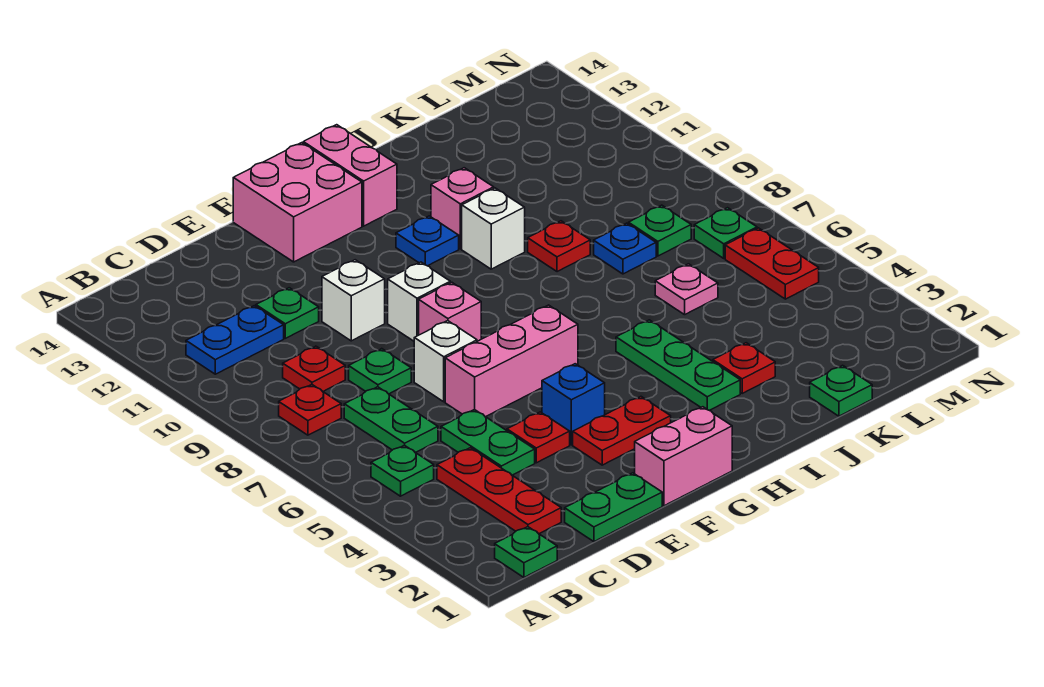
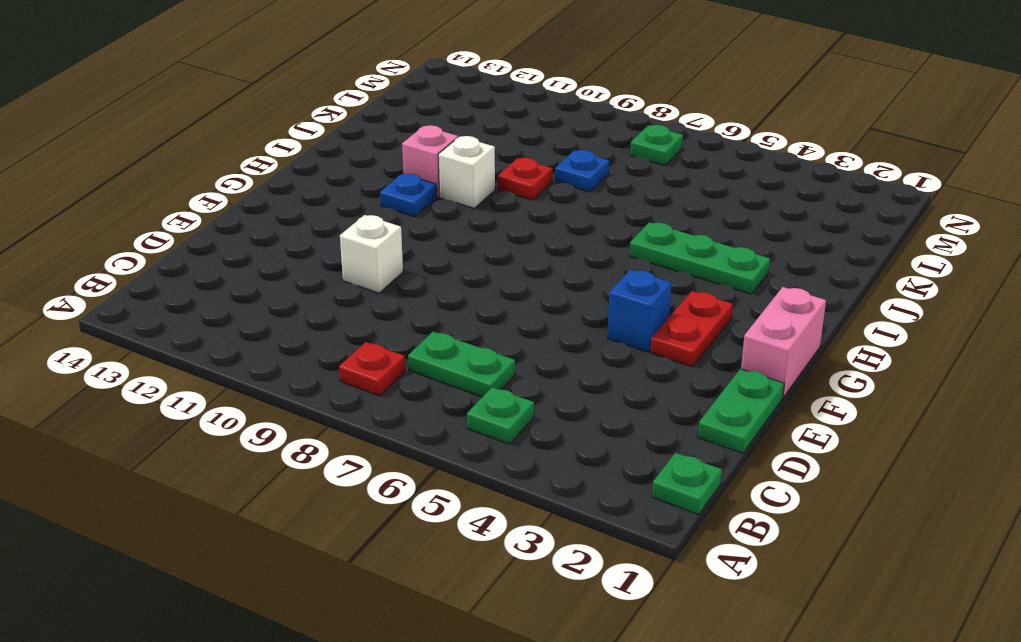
none -> blue 1x2 plate [186,306,284,374]
none -> red 1x3 plate [437,448,561,534]
none -> red 1x1 plate [283,346,345,391]
none -> green 1x2 plate [441,409,535,475]

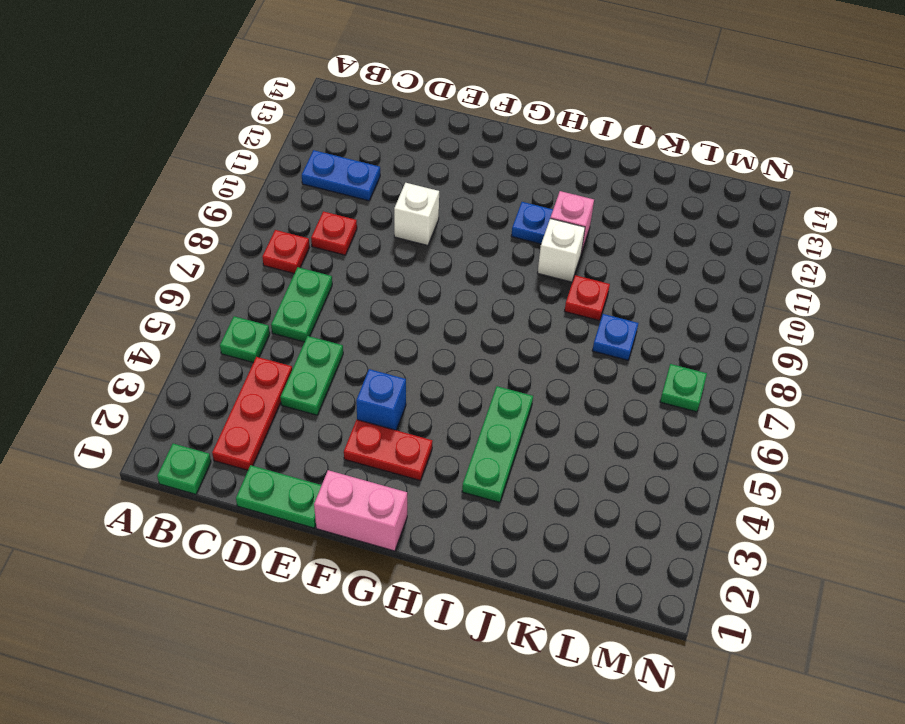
none -> green 1x1 plate [349,349,411,394]
none -> green 1x1 plate [256,288,319,338]
none -> red 1x1 plate [507,412,570,463]
none -> pink 1x3 brick [445,305,578,417]

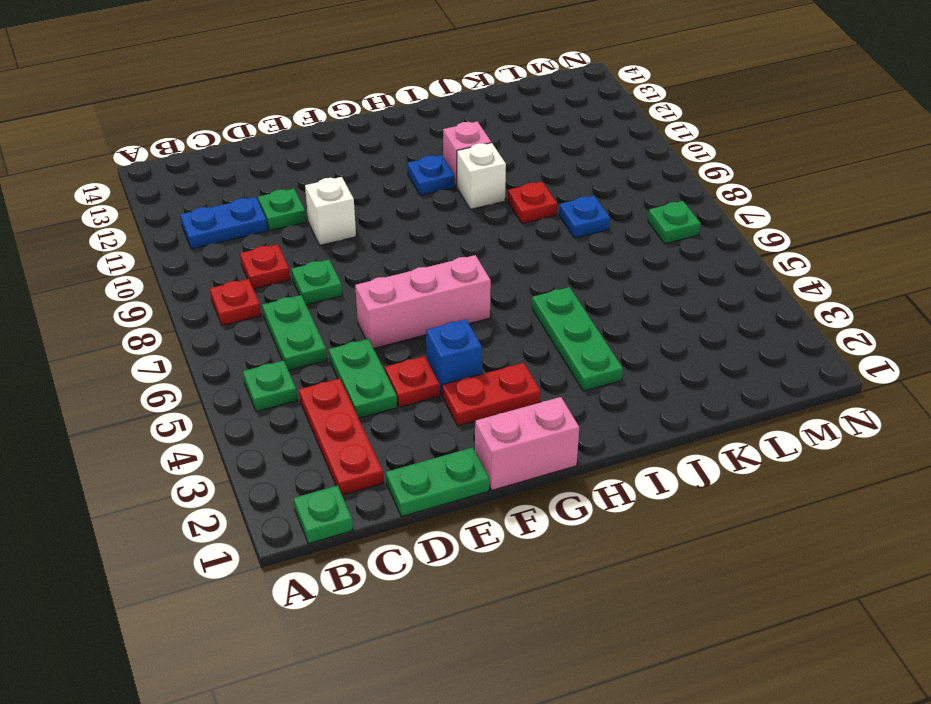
none -> white 1x1 brick [414,321,477,402]
none -> pink 1x1 brick [419,282,481,341]
none -> white 1x1 brick [388,262,450,341]
none -> pink 2x2 brick [233,143,362,262]

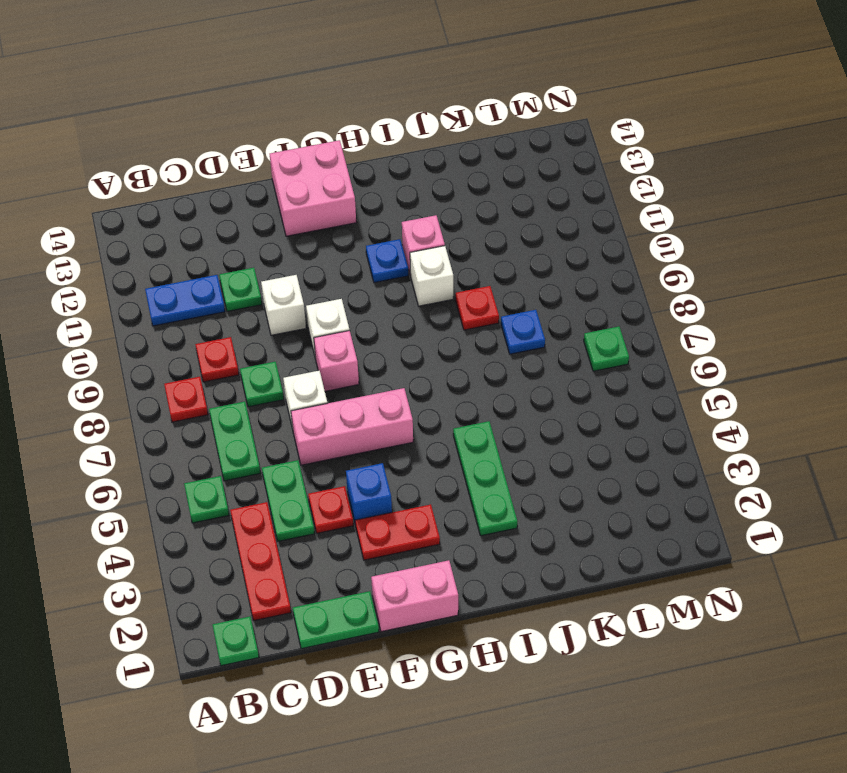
none -> pink 1x2 brick [303,125,397,226]
none -> red 1x1 plate [713,343,775,393]
none -> green 1x1 plate [810,365,872,416]
none -> pink 1x1 plate [655,264,718,315]

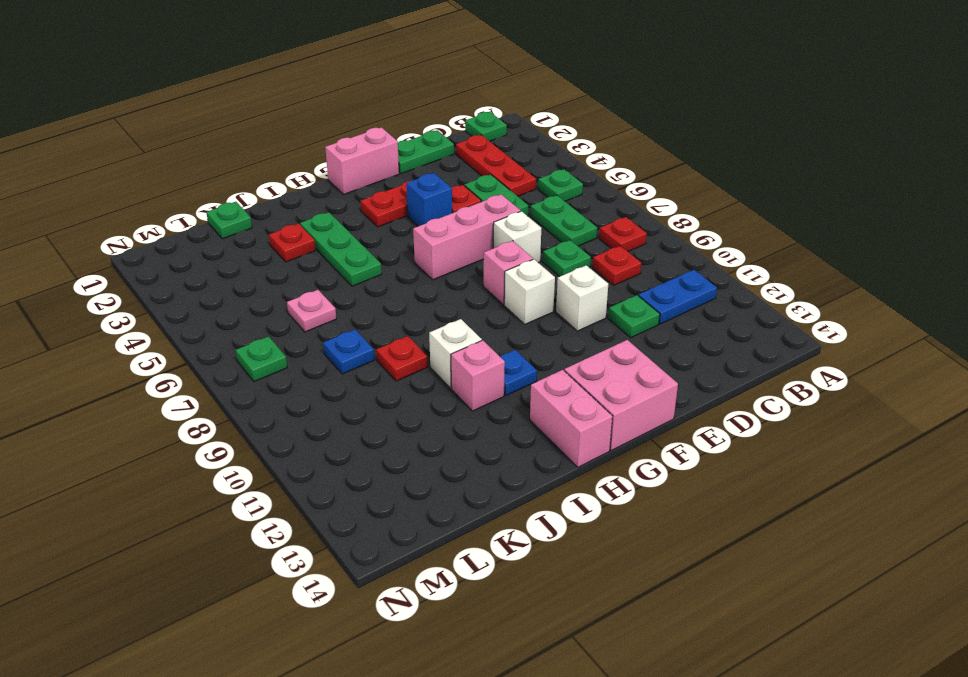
none -> green 1x1 plate [629,205,691,256]
none -> red 1x2 plate [725,228,819,299]

